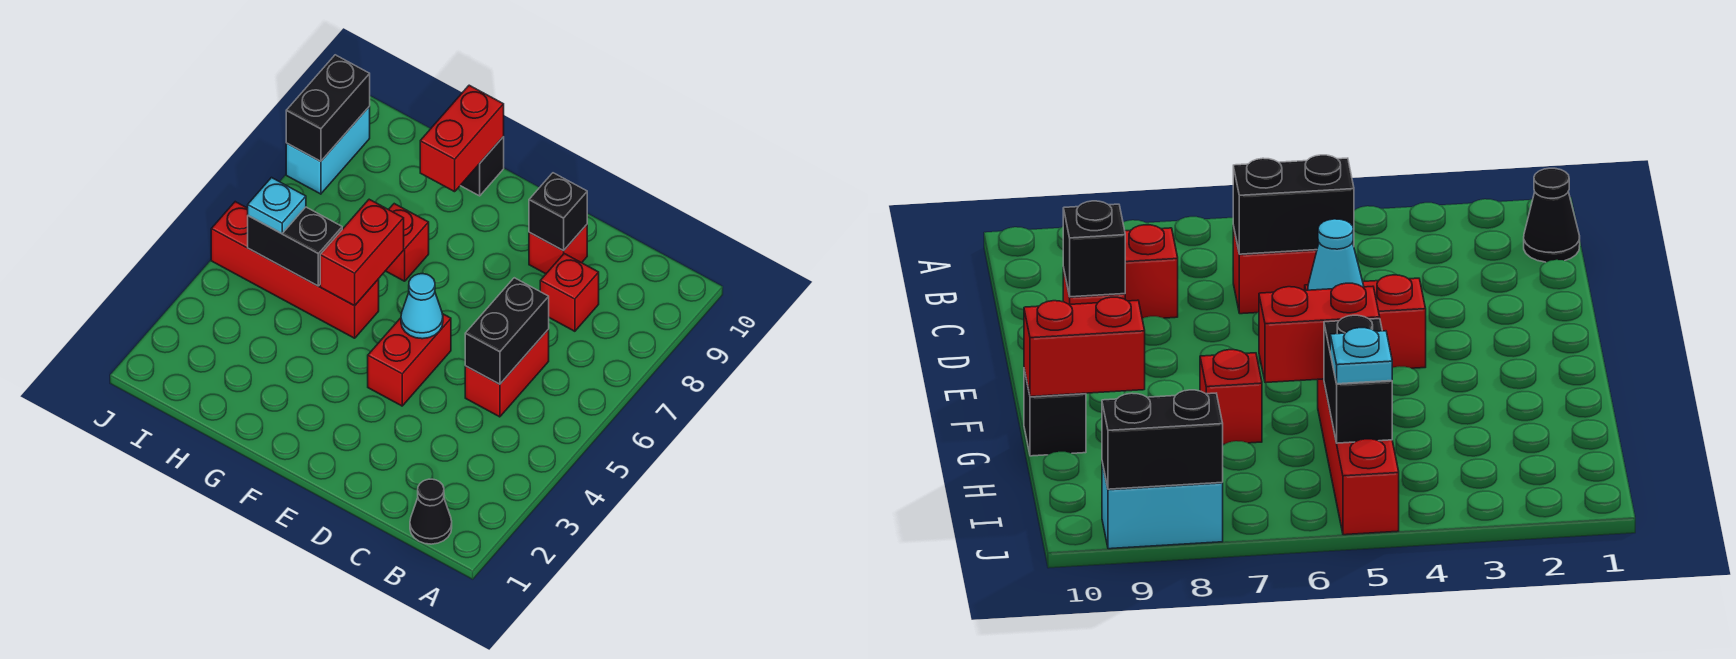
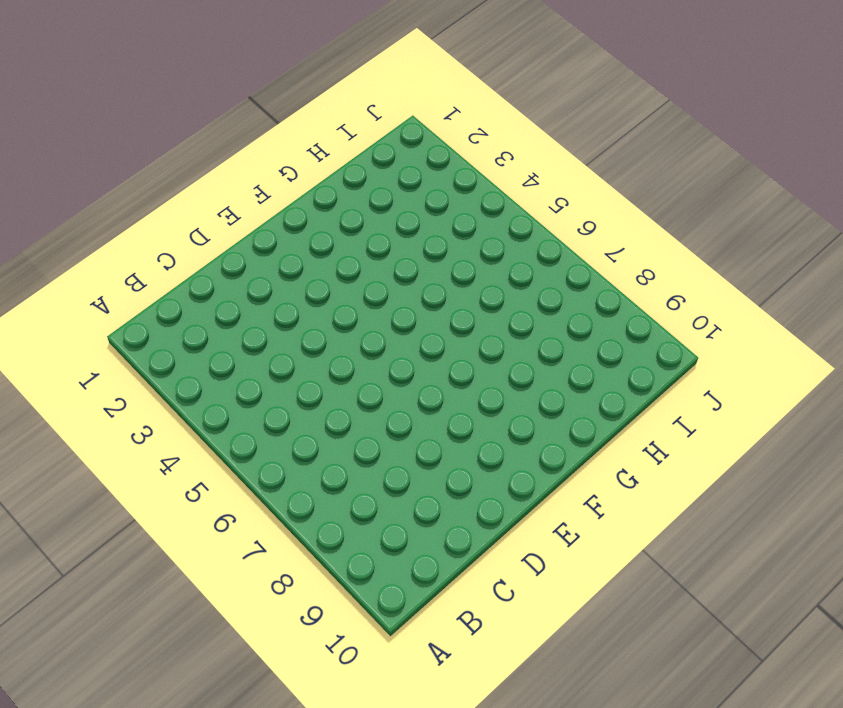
none -> black 1x1 cone [410,479,452,544]
none -> red 1x2 brick [465,329,549,417]
none -> red 1x1 brick [540,254,599,331]

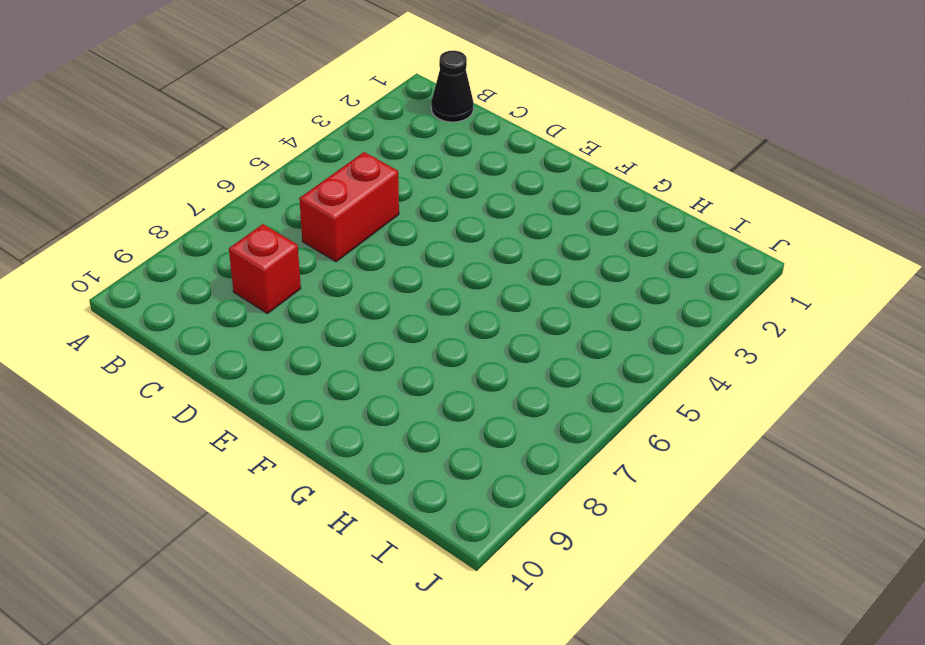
none -> red 1x1 brick [529,225,587,274]
none -> red 1x2 brick [368,314,451,406]
none -> red 1x4 brick [211,202,379,338]

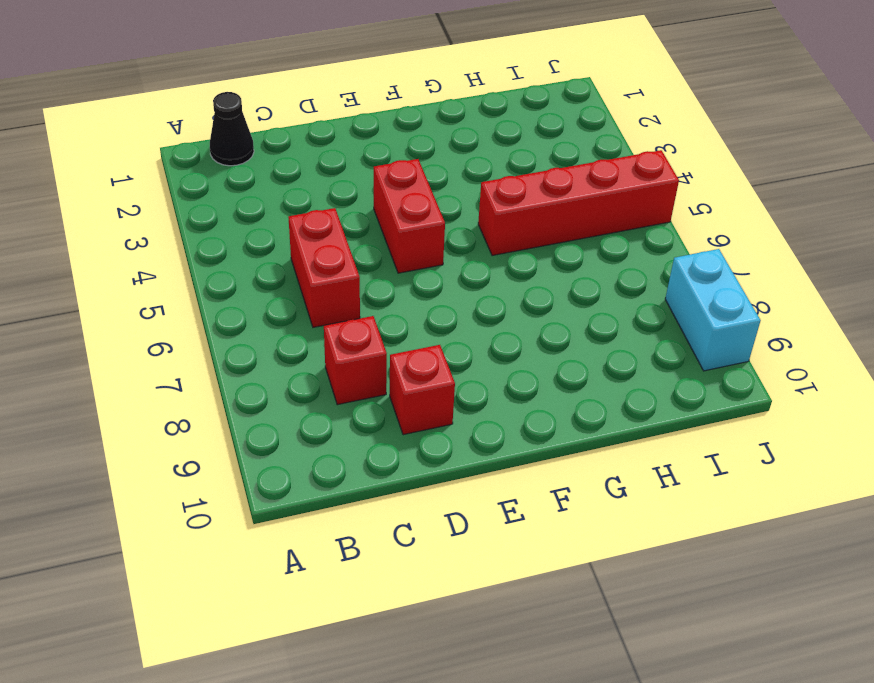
none -> red 1x1 brick [386,204,429,281]
none -> black 1x1 brick [460,137,504,196]
none -> black 1x2 brick [465,278,549,384]

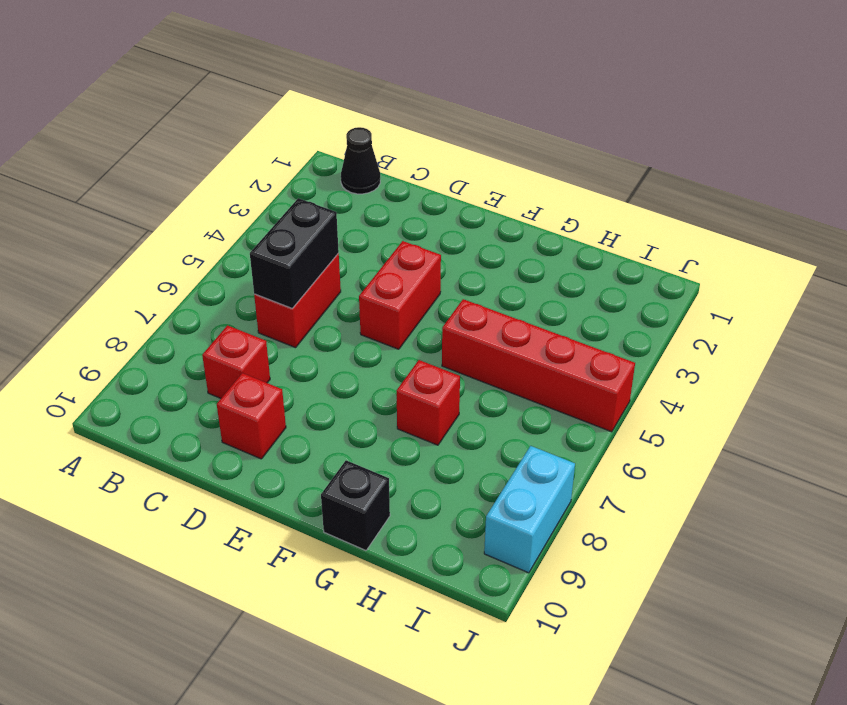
none -> black 1x1 brick [529,173,587,251]
none -> cyan 1x1 cone [401,274,443,339]
none -> red 1x2 brick [320,199,404,306]

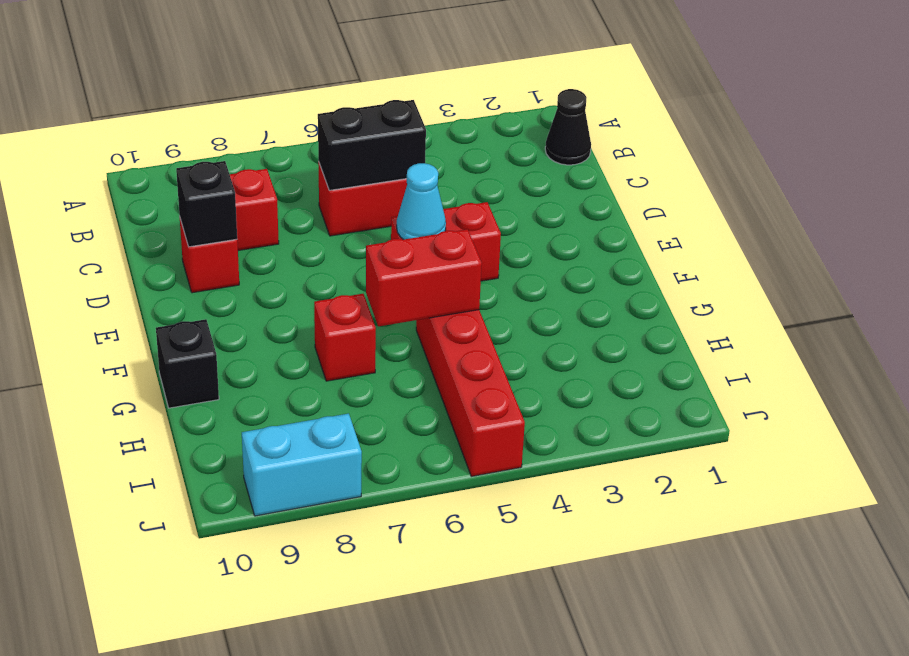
none -> red 1x2 brick [420,85,504,192]
none -> black 1x2 brick [248,207,342,286]
none -> black 1x2 brick [286,55,370,161]

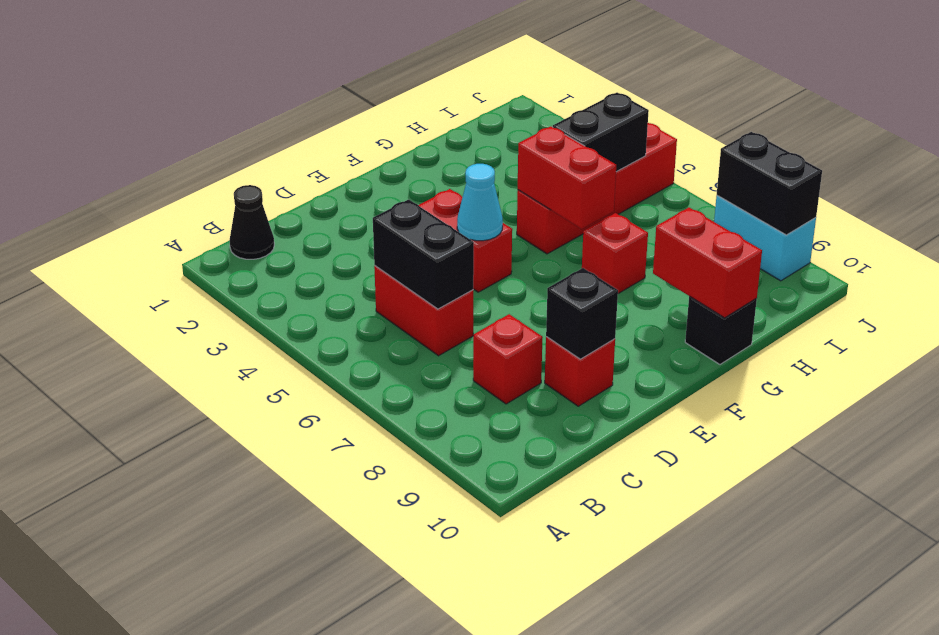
none -> cyan 1x1 plate [248,178,306,234]

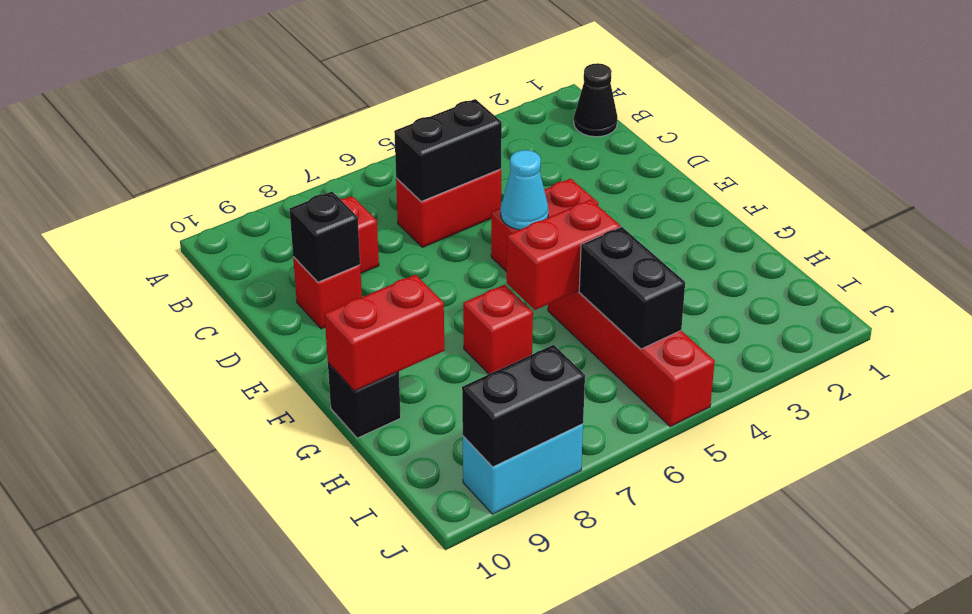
none -> cyan 1x1 plate [248,178,306,234]

